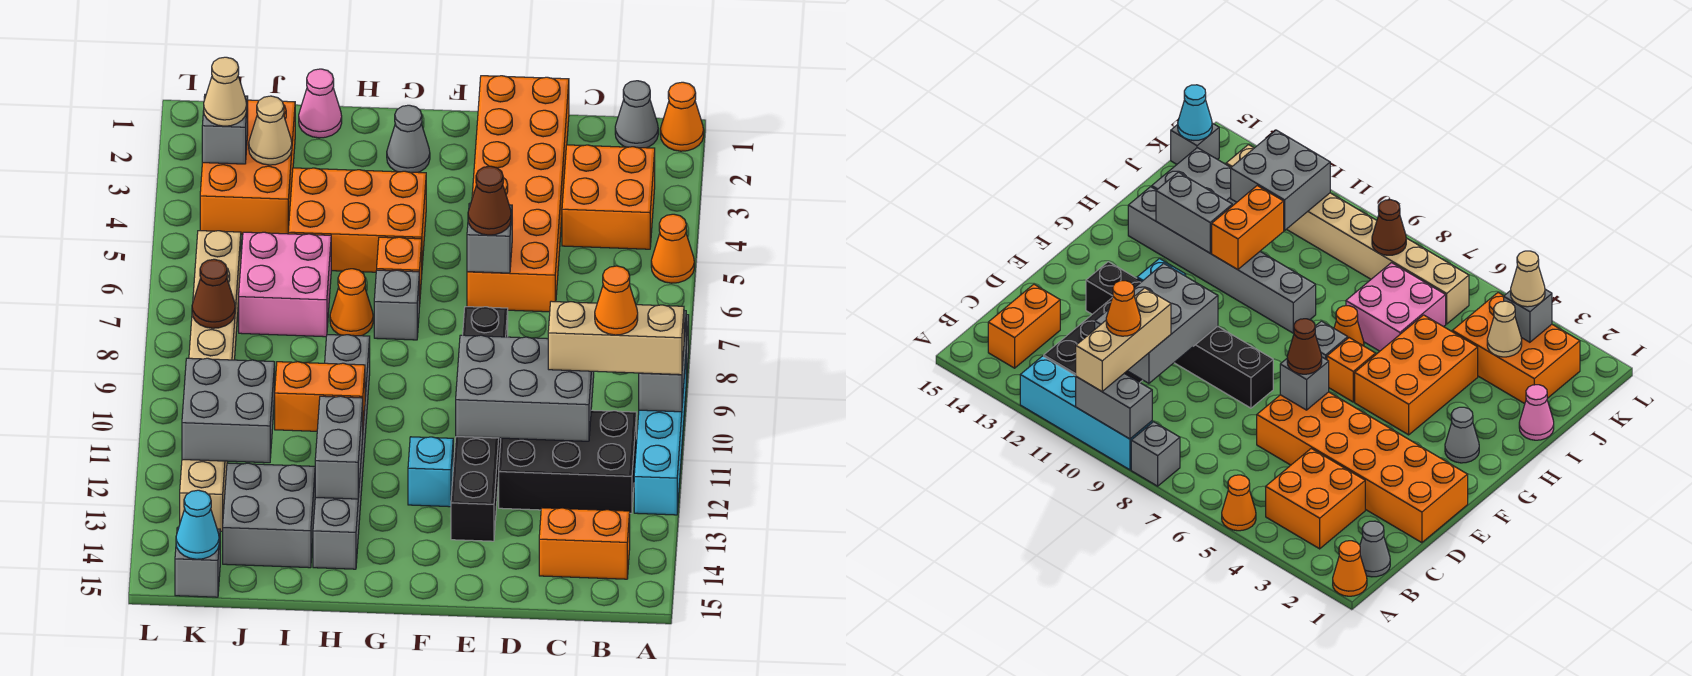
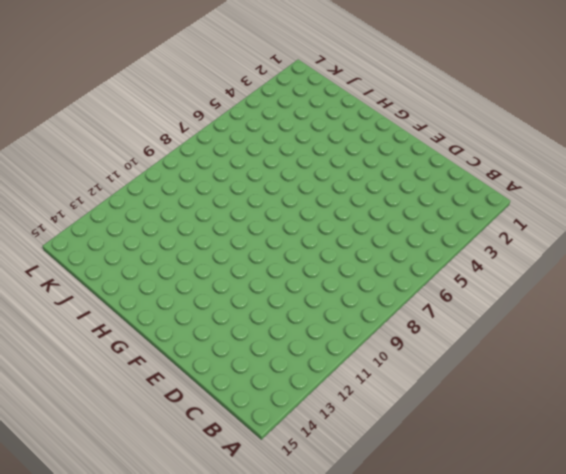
none -> orange 1x1 cone [660,82,704,151]
none -> orange 1x1 cone [651,214,694,283]
none -> grey 1x1 brick [1131,422,1180,486]
none -> cyan 1x4 brick [634,359,686,515]

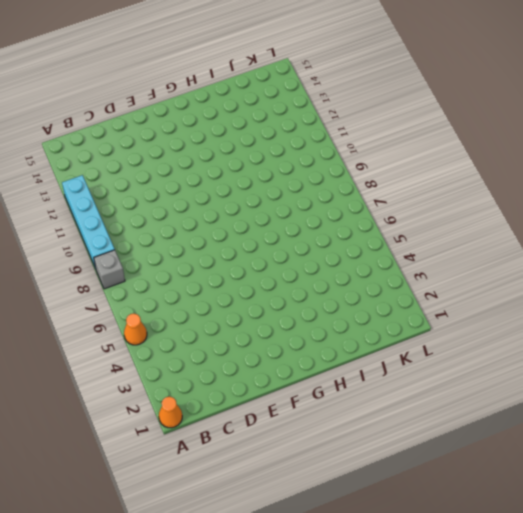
none -> grey 1x1 cone [615,81,658,148]
none -> orange 2x2 brick [562,145,655,249]
none -> black 2x3 brick [499,410,637,513]
none -> orange 1x2 brick [539,508,630,579]

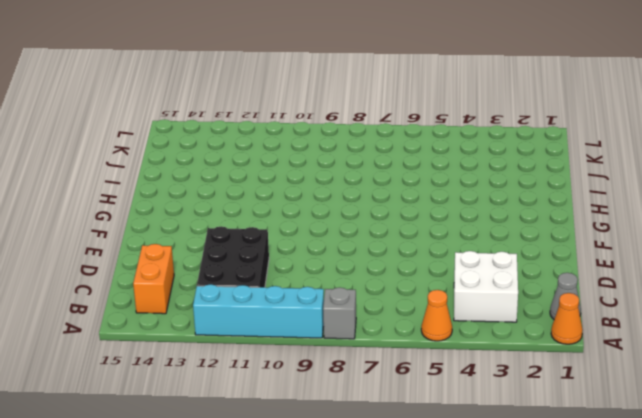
white 2x2 brick [454,251,518,322] -> orange 2x2 brick [562,145,655,249]
none -> orange 2x6 brick [467,76,569,312]
none -> black 1x6 brick [451,307,508,541]
none -> cyan 1x1 brick [408,437,453,507]
none -> grey 1x1 cone [387,105,430,172]

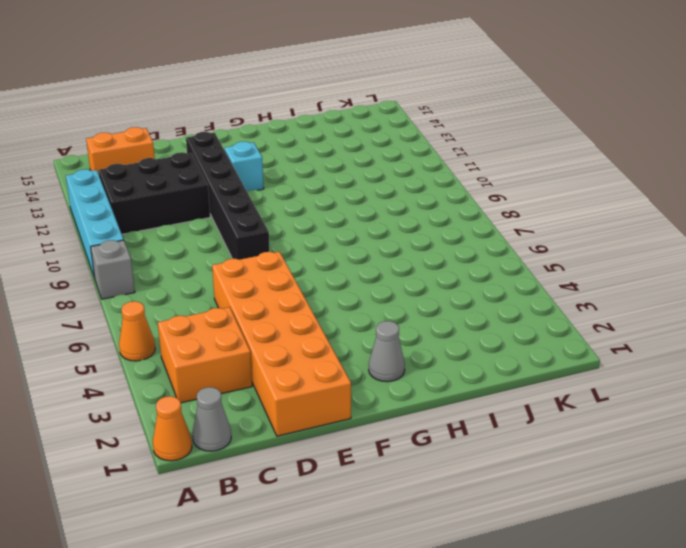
none -> orange 2x3 brick [288,168,426,272]
none -> orange 1x1 brick [377,237,422,307]
none -> grey 1x1 brick [374,270,419,340]
none -> orange 1x1 cone [330,269,373,336]

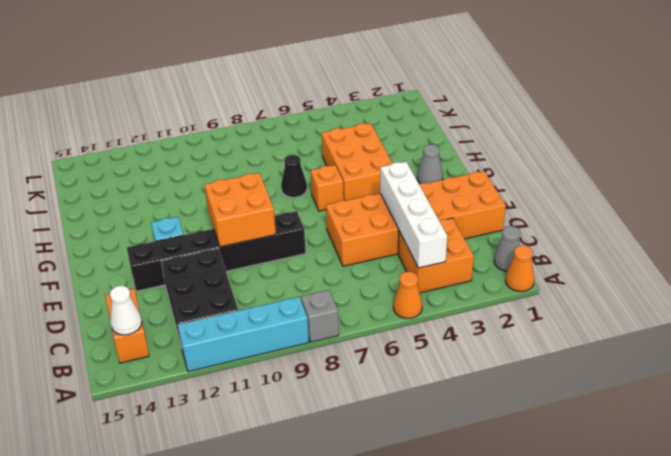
white 1x4 brick [380,162,447,268] -> none
white 1x1 cone [110,286,142,335] -> none
orange 2x2 brick [204,173,276,247] -> grey 2x3 brick [456,335,594,441]
black 1x1 cone [281,155,307,197] -> orange 1x1 cone [330,269,373,336]
none -> grey 1x1 brick [374,270,419,340]
none -> grey 1x6 brick [313,335,370,569]
none -> pink 1x1 cone [299,69,342,138]
none -> pink 2x2 brick [239,232,331,337]

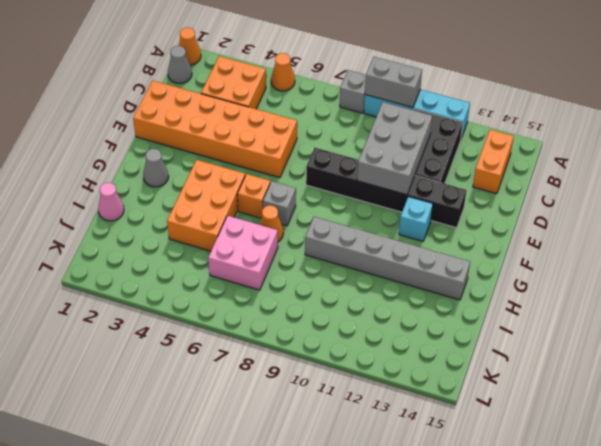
none -> grey 2x2 brick [223,463,315,568]
none -> orange 2x3 brick [200,100,295,234]
none -> tan 1x8 brick [180,231,241,531]
none -> grey 1x1 brick [175,527,220,597]

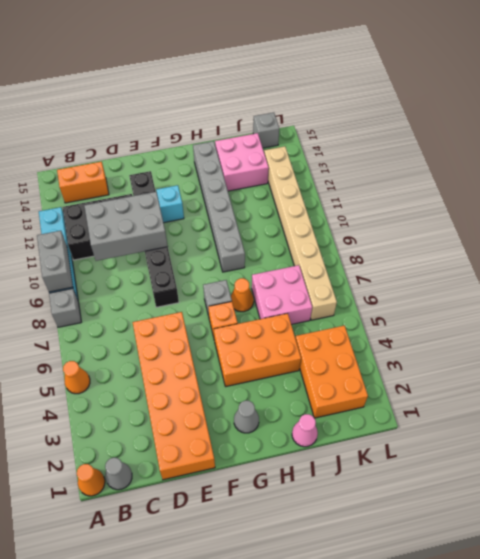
pink 2x2 brick [215,133,269,191] -> grey 2x2 brick [223,463,315,568]
none -> orange 2x2 brick [562,145,655,249]
none -> grey 1x1 brick [467,203,512,273]
none -> orange 1x2 brick [275,362,365,431]
none -> grey 1x2 brick [315,396,363,499]

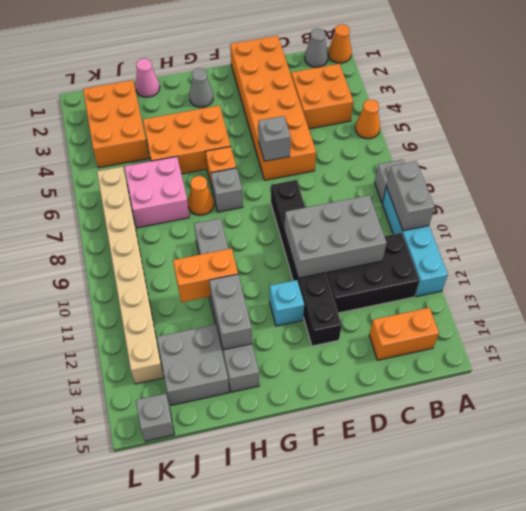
none -> tan 1x1 cone [249,96,292,165]
none -> grey 2x2 brick [182,358,275,463]
none -> grey 1x1 brick [202,94,248,164]
none -> brown 1x1 cone [192,259,235,328]

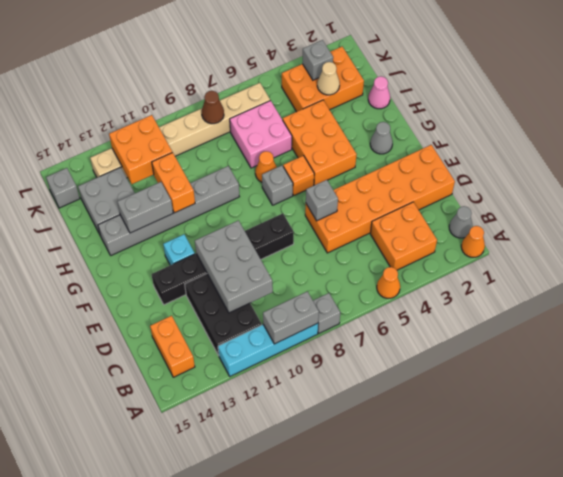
orange 2x2 brick [109,115,172,184] -> grey 2x2 brick [182,358,275,463]
none -> cyan 1x1 cone [176,490,219,559]
none -> tan 1x3 brick [548,301,684,375]
none -> brown 1x1 cone [468,166,511,235]
none -> tan 1x1 cone [204,57,247,126]

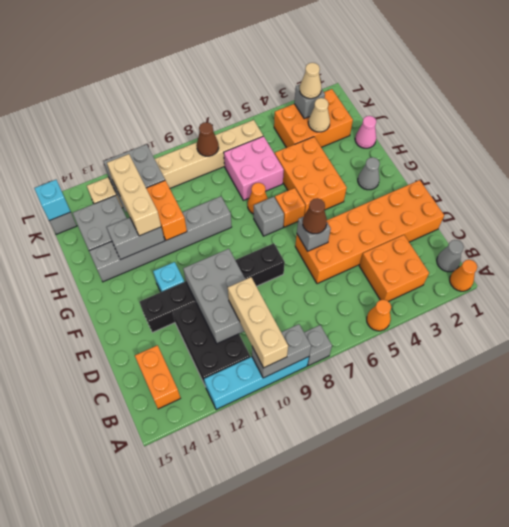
tan 1x3 brick [107,154,161,236] -> none
cyan 1x1 brick [34,180,71,221] -> cyan 1x1 cone [176,490,219,559]
none -> orange 1x1 cone [595,266,638,335]

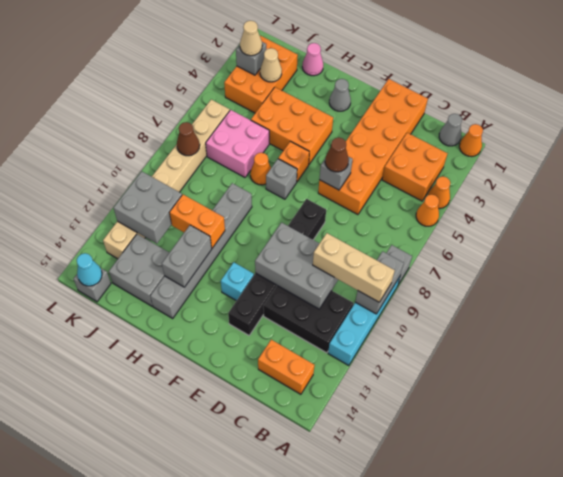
orange 1x1 cone [428,176,450,209] -> orange 1x1 cone moved to [595,266,638,335]

